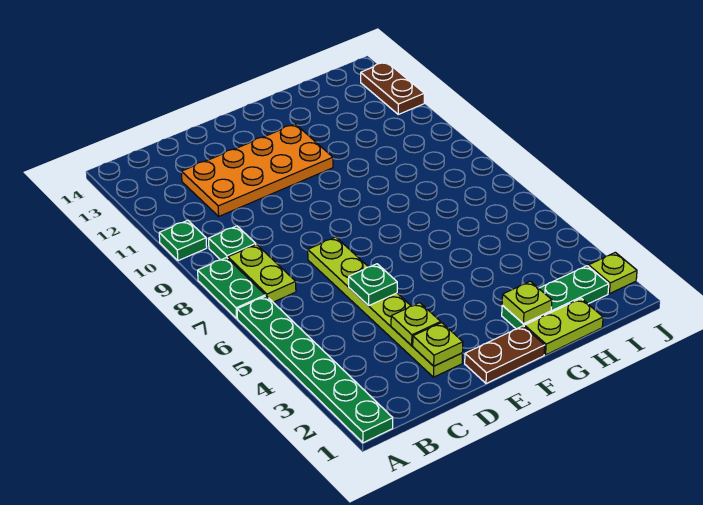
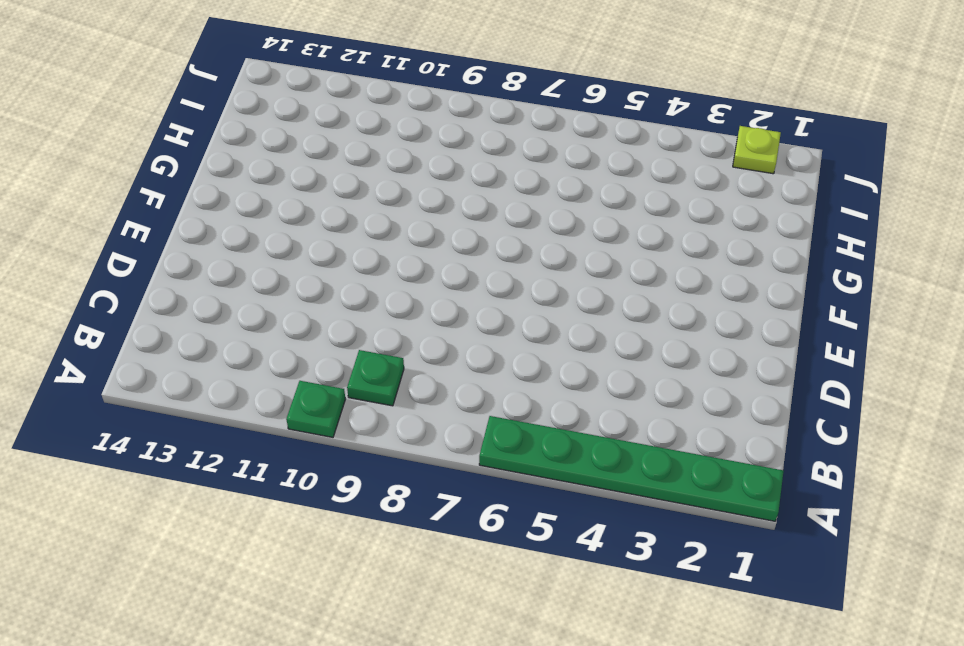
none -> green 1x2 plate [198,258,265,318]
none -> lime 1x2 plate [228,244,296,302]
none -> orange 2x4 plate [181,124,333,216]

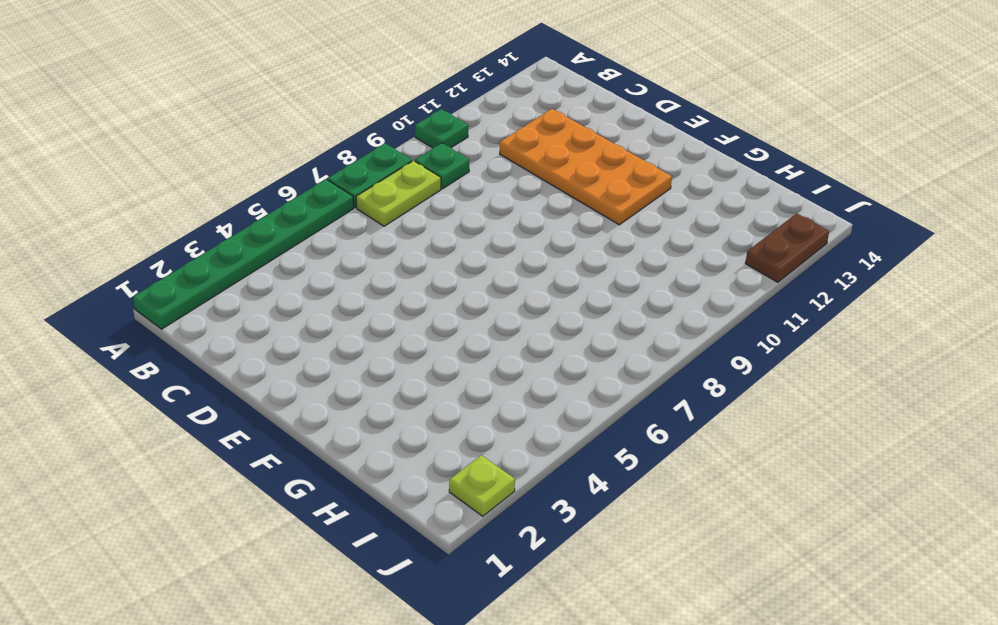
none -> lime 1x6 plate [308,237,463,377]
none -> brown 1x2 plate [465,326,545,383]
none -> lime 1x2 plate [524,298,603,355]

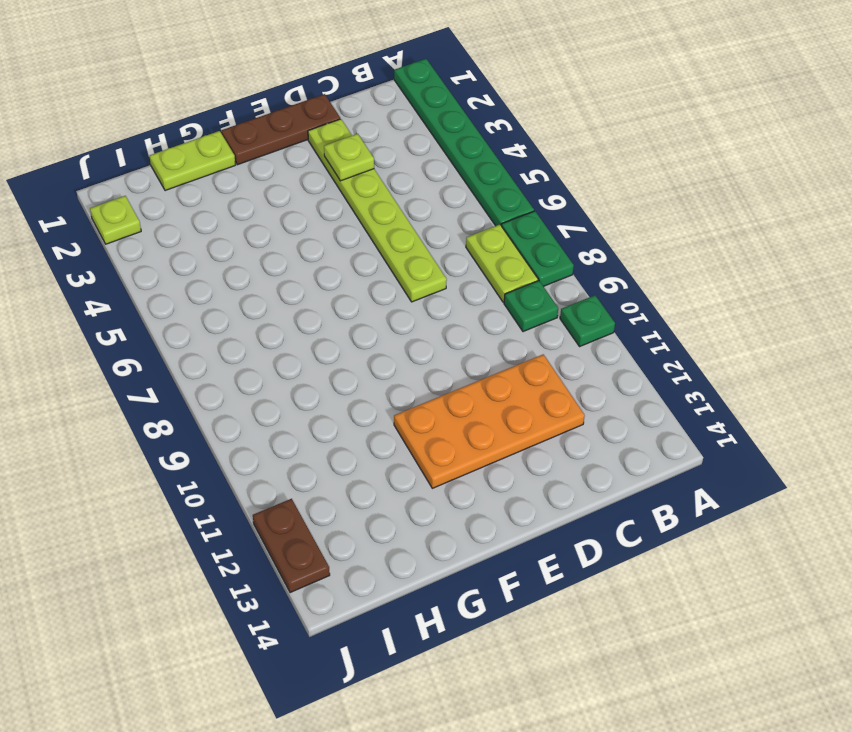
brown 1x3 plate [222,94,340,165] -> brown 1x2 plate [465,326,545,383]
none -> green 1x3 plate [502,266,609,329]
none -> lime 1x1 plate [413,323,463,366]
none -> green 1x1 plate [349,264,397,306]

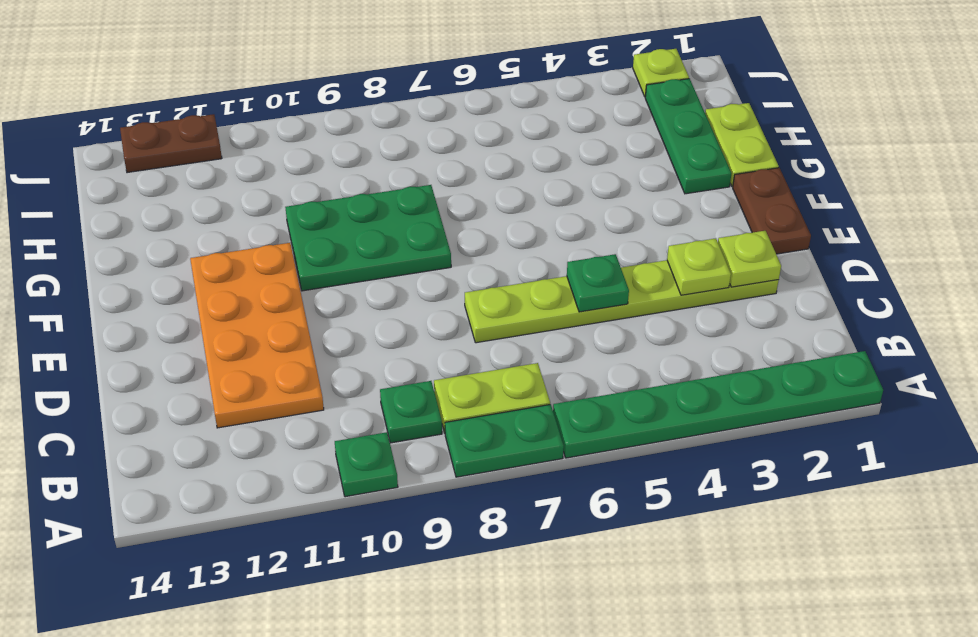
green 2x3 plate [285,185,451,291] -> none
none -> lime 1x1 plate [502,281,552,324]

